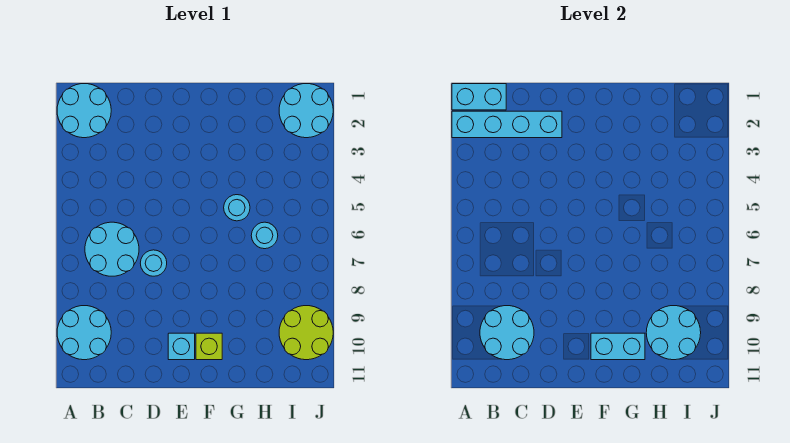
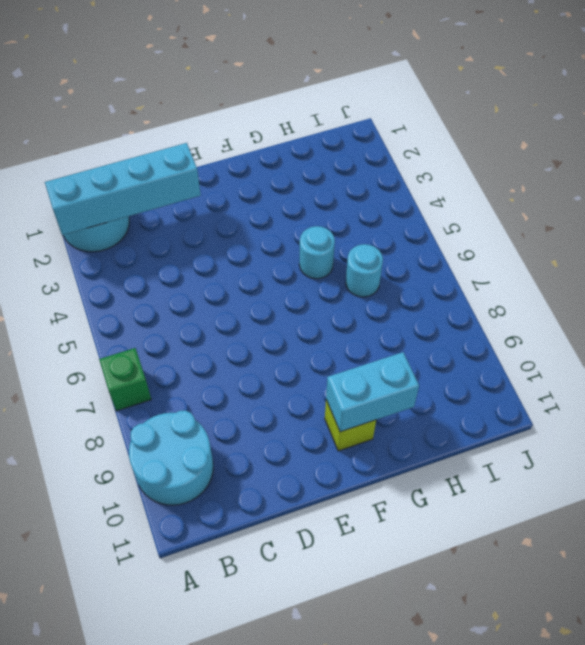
green 1x1 brick [99,348,151,411] -> none
none -> cyan 2x2 round brick [85,222,139,276]
none -> cyan 1x1 round brick [140,250,167,276]
none -> cyan 1x1 brick [168,333,195,360]

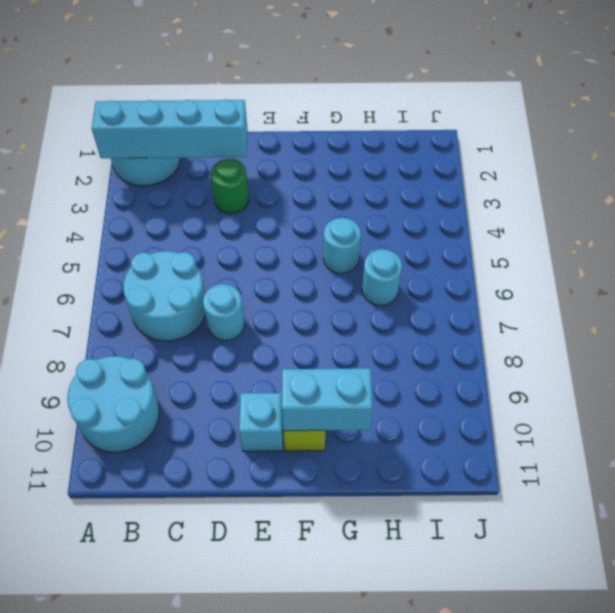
green 1x1 round brick [211,159,249,214] -> none
none -> cyan 2x2 round brick [279,84,333,138]
none -> lime 2x2 round brick [279,306,333,360]
none -> cyan 1x2 brick [452,84,506,110]

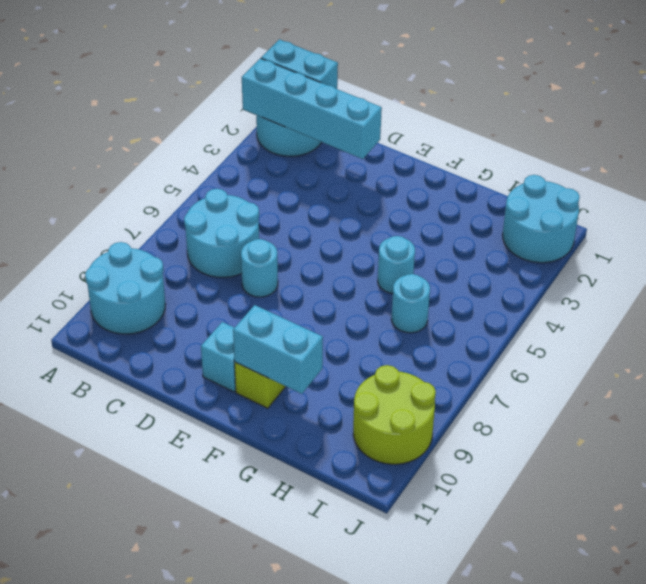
none -> cyan 2x2 round brick [480,306,534,360]
none -> cyan 2x2 round brick [646,306,701,360]

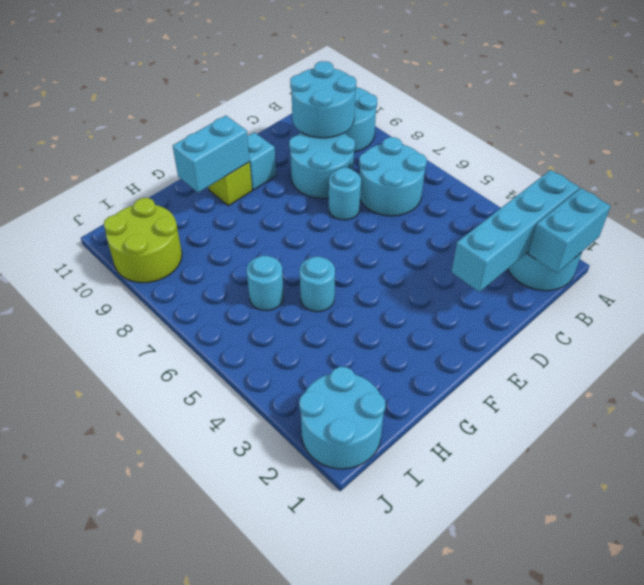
cyan 2x2 round brick [289,132,355,198] -> cyan 2x2 round brick moved to [646,306,701,360]

